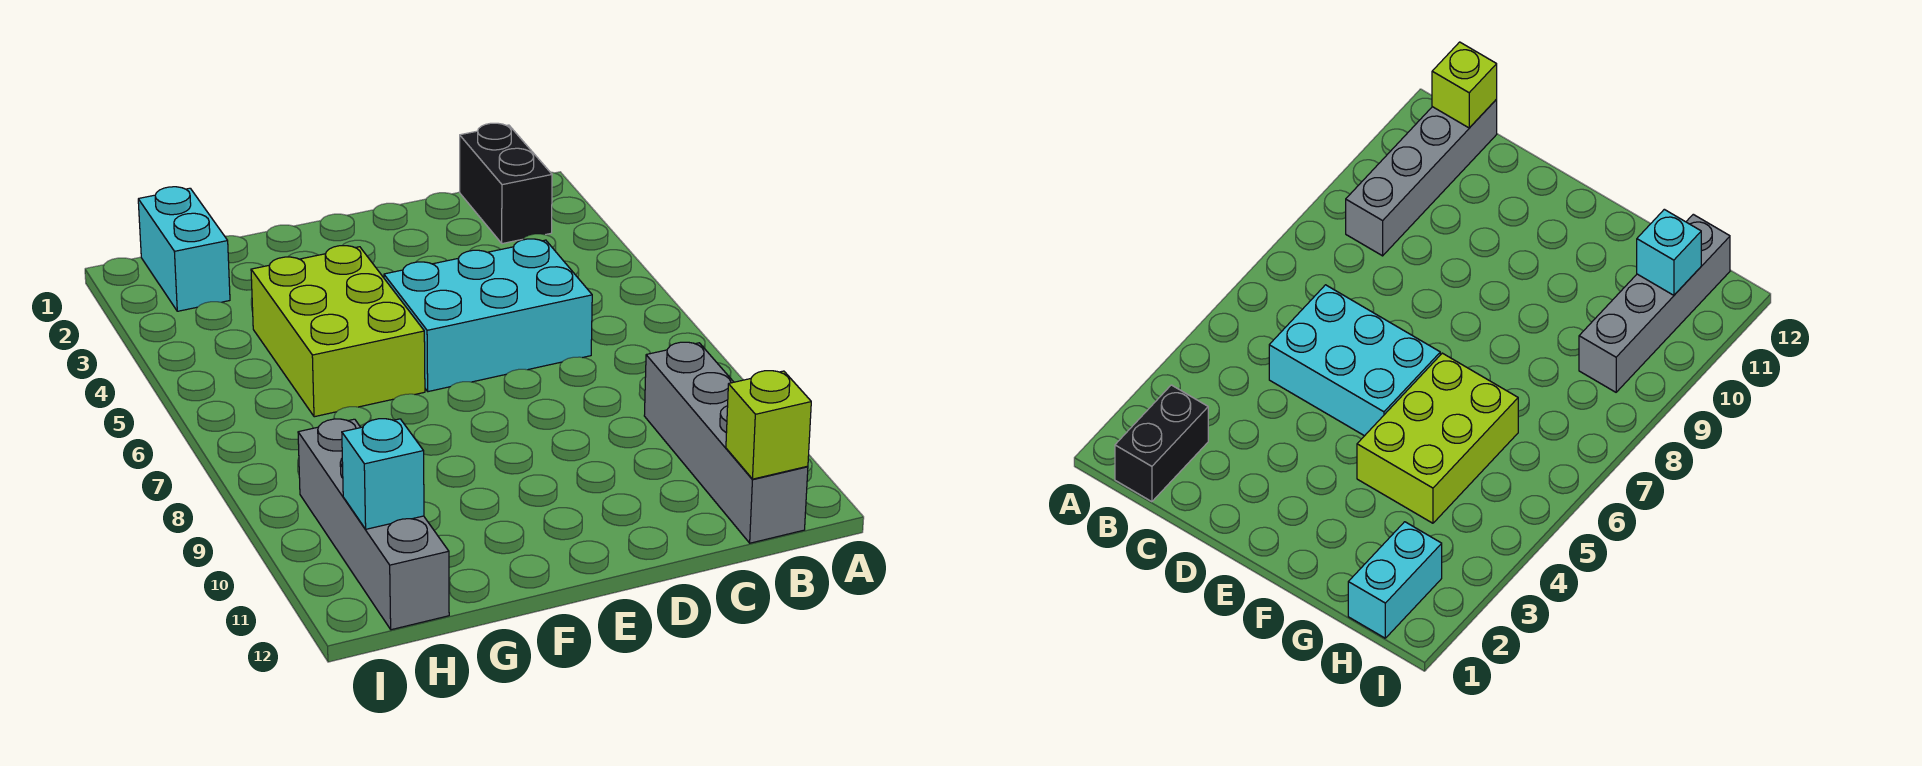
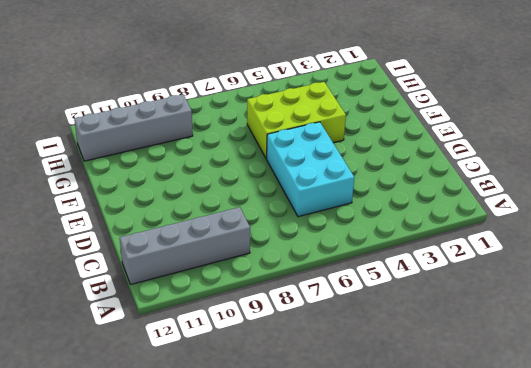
none -> black 1x2 brick [460,123,552,244]
none -> cyan 1x2 brick [138,187,230,311]

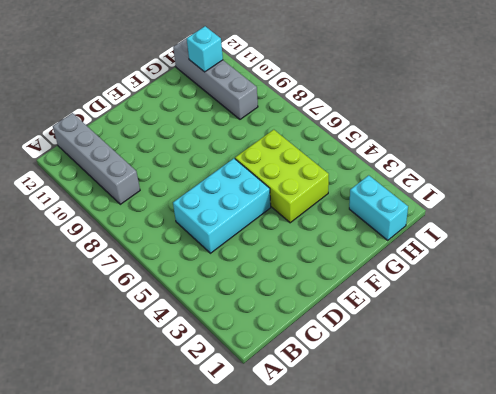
none -> black 1x2 brick [460,123,552,244]
none -> lime 1x1 brick [726,371,811,479]

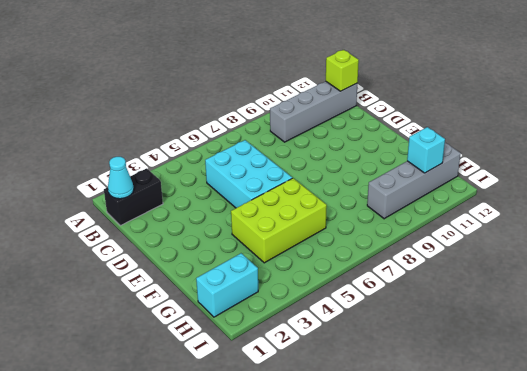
cyan 1x1 cone [108,157,134,199] -> none

